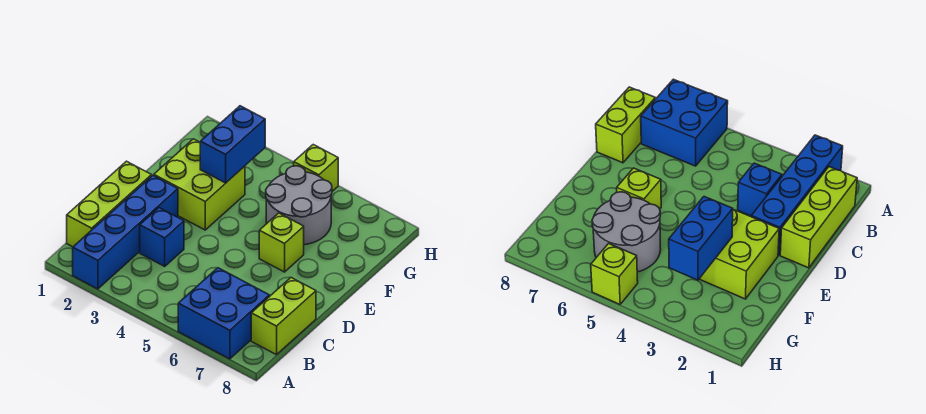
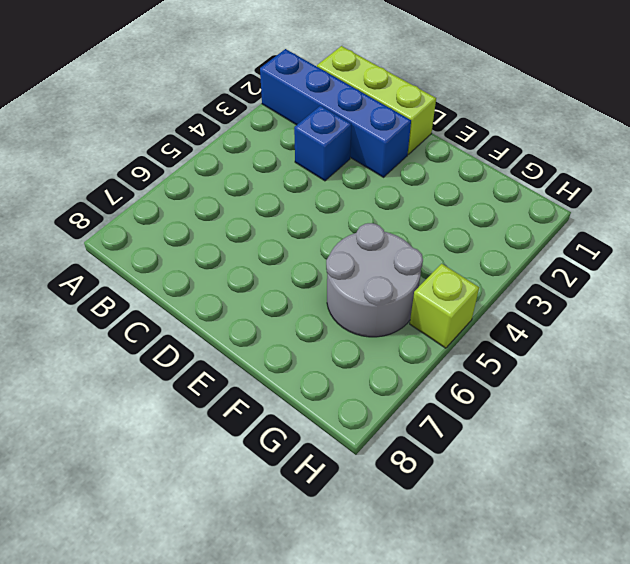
none -> blue 2x2 brick [178,268,269,359]
none -> lime 1x2 brick [251,278,316,355]

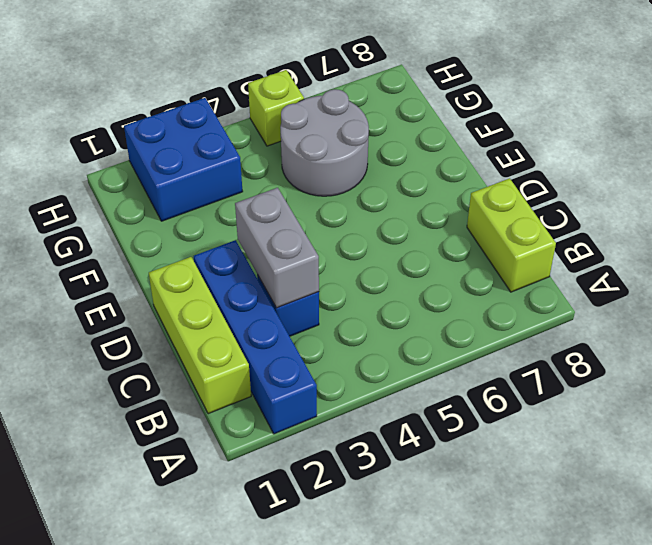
grey 1x2 brick [235,188,319,308] -> none
blue 2x2 brick [124,98,243,221] -> blue 2x2 brick moved to [178,268,269,359]
none -> lime 2x2 brick [154,139,245,230]
none -> lime 1x1 brick [259,213,304,272]

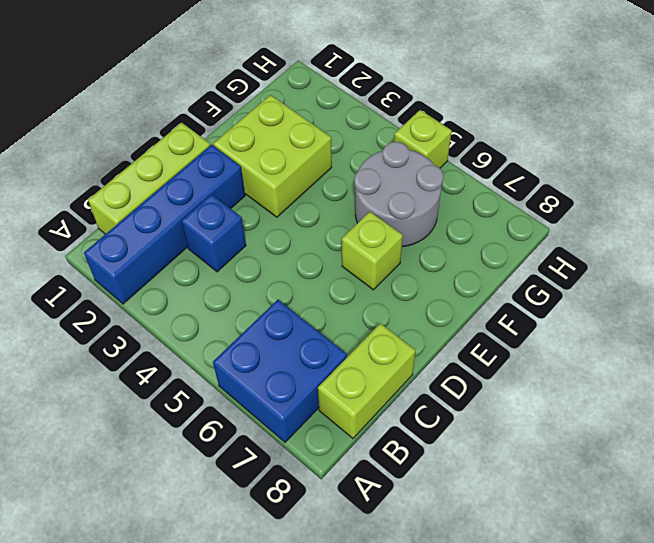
none -> blue 1x2 brick [200,106,265,183]

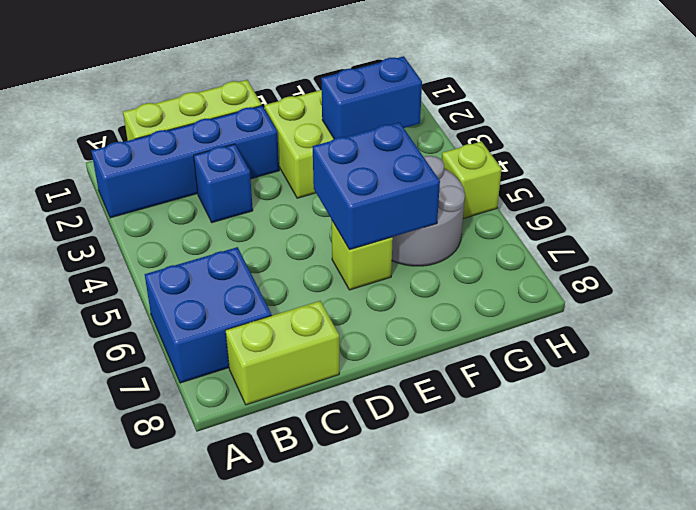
blue 2x2 brick [313,122,440,250] -> none

